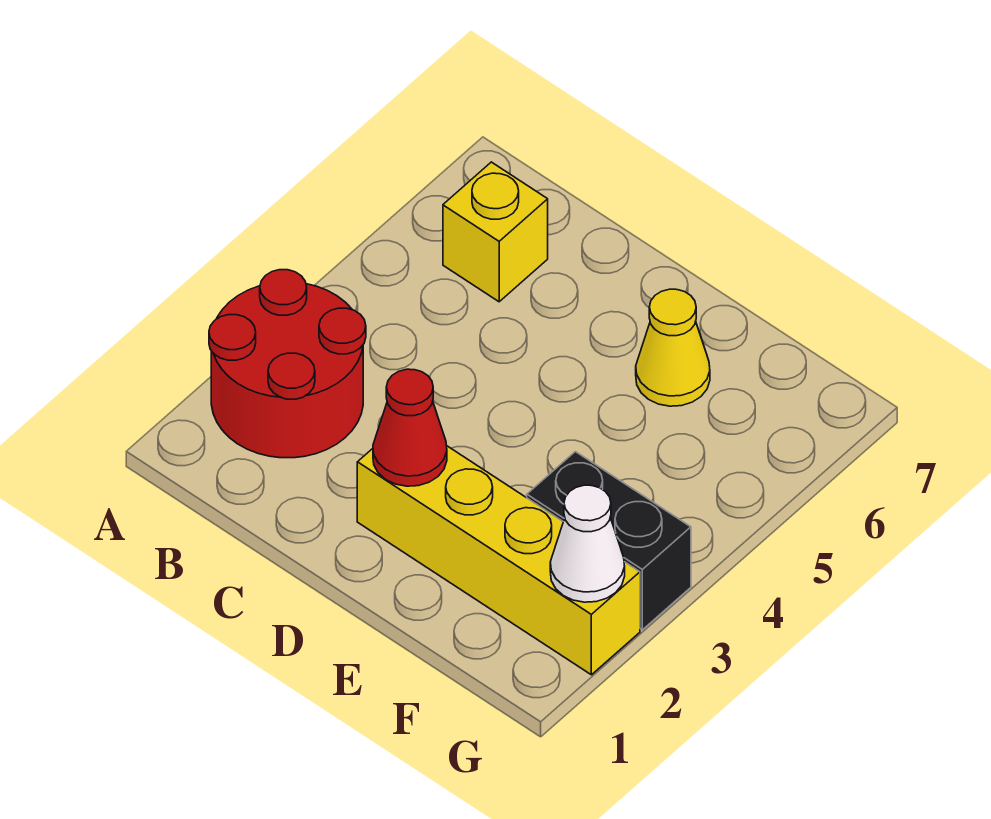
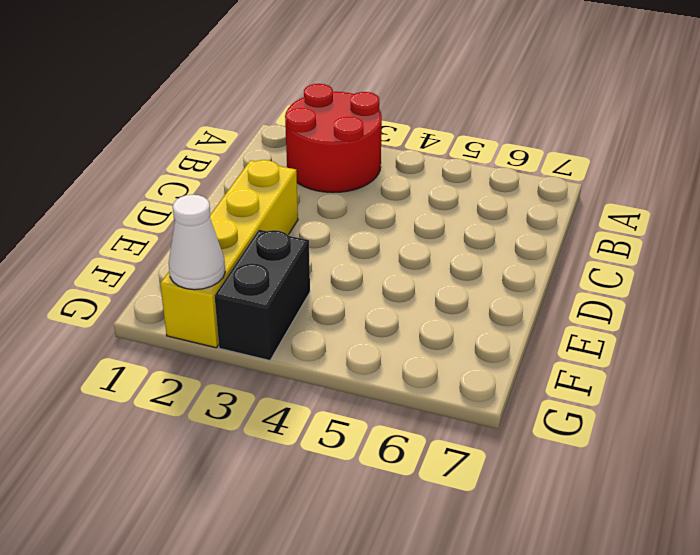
none -> yellow 1x1 brick [443,162,548,302]
none -> yellow 1x1 cone [636,289,710,406]

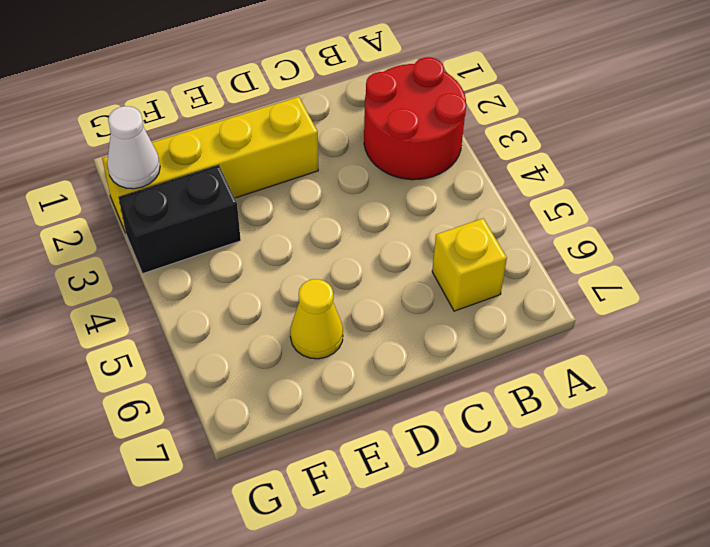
none -> red 1x1 cone [373,369,447,486]

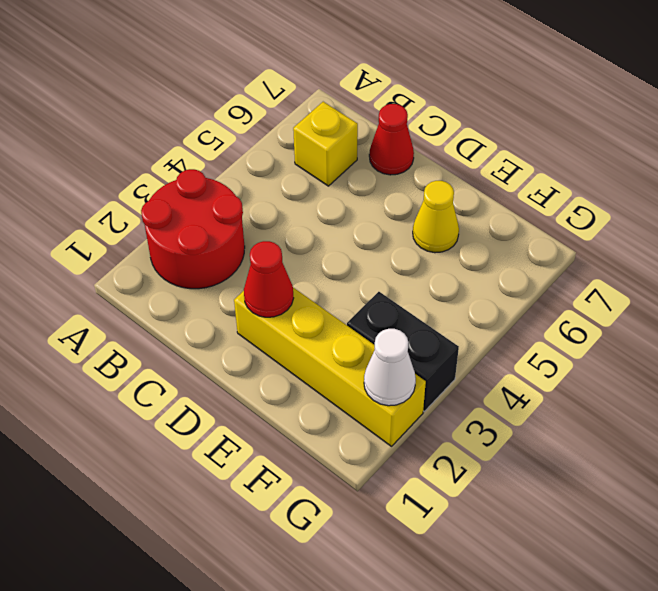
red 1x1 cone [369,104,414,175] -> none

